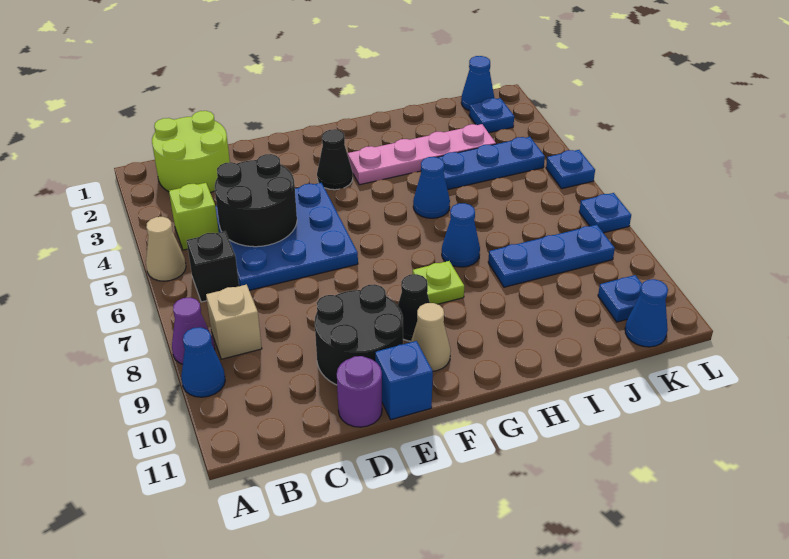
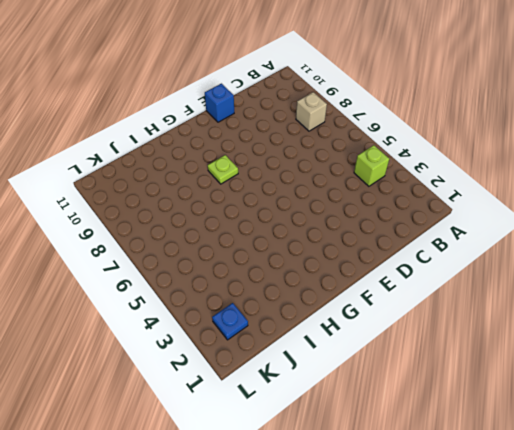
none -> tan 1x1 cone [146,217,186,281]
none -> purple 1x1 cone [172,298,215,364]
none -> blue 1x1 cone [181,327,225,397]

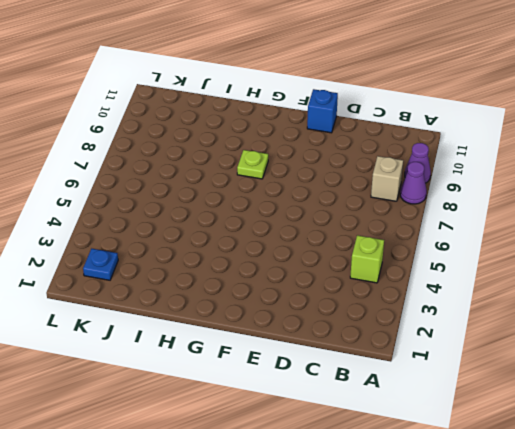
purple 1x1 cone [405,143,431,183] -> blue 1x1 cone [181,327,225,397]
none -> tan 1x1 cone [146,217,186,281]
none -> lime 2x2 round brick [152,111,230,193]
none -> black 1x1 brick [187,231,239,302]

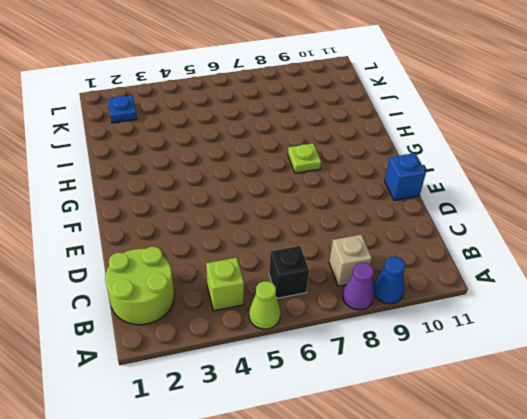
lime 1x1 cone [249,281,280,329] -> tan 1x1 cone [146,217,186,281]
none -> blue 3x3 plate [215,183,358,290]
none -> black 2x2 round brick [315,284,403,385]
none -> purple 1x1 round brick [337,356,382,427]

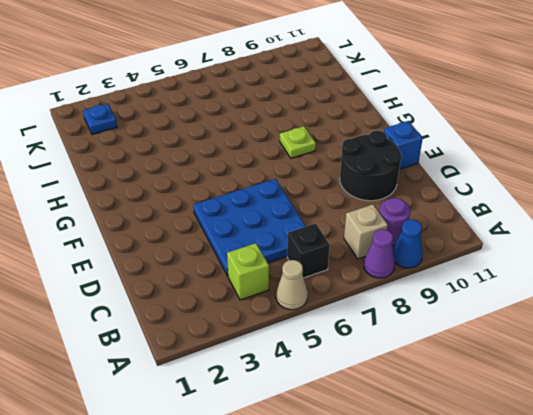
purple 1x1 round brick [379,198,410,246] -> purple 1x1 round brick moved to [337,356,382,427]
none -> lime 2x2 round brick [152,111,230,193]
none -> black 1x1 cone [317,129,353,190]
none -> black 1x1 cone [398,274,430,341]

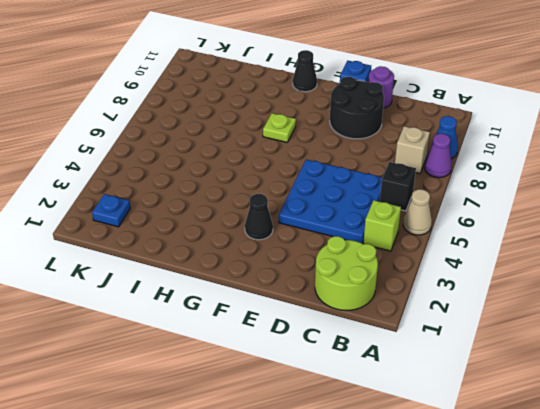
black 1x1 cone [293,50,317,92] -> black 1x1 cone moved to [398,274,430,341]
none -> tan 1x1 cone [411,303,451,371]
none -> pink 1x4 plate [348,124,496,185]
none -> blue 1x1 cone [413,157,450,218]

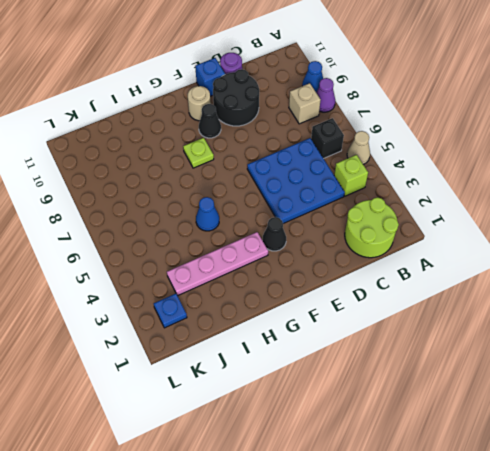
tan 1x1 round brick [188,86,211,121] -> tan 1x1 cone [411,303,451,371]
none -> blue 1x1 cone [442,203,480,267]
none -> blue 1x3 plate [437,137,545,190]
none -> blue 1x3 plate [488,225,615,287]

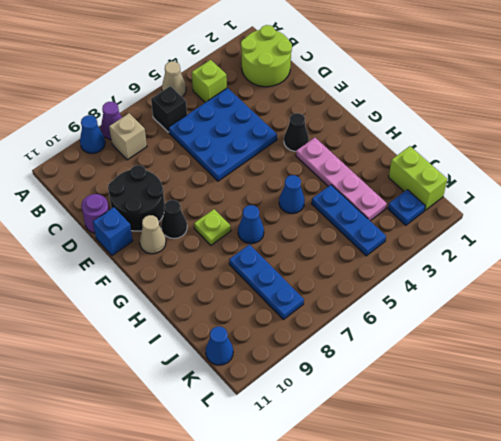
lime 1x2 brick [389,146,447,210] -> blue 1x1 cone [461,56,494,111]
none -> blue 1x1 plate [598,275,642,322]
none -> blue 1x1 plate [546,150,595,189]
none -> blue 1x1 plate [579,193,631,233]

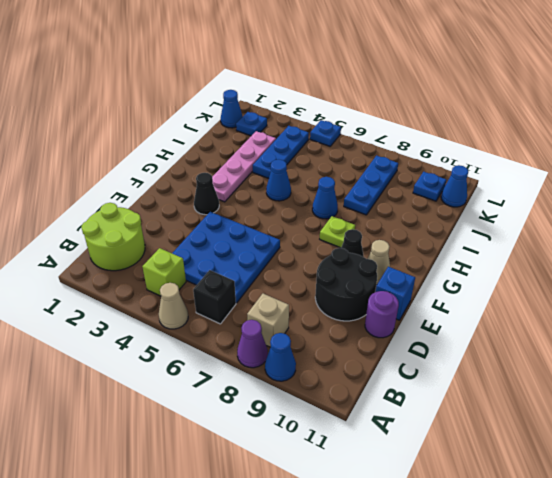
none -> blue 1x1 plate [579,193,631,233]
none -> black 2x2 round brick [215,154,297,247]

